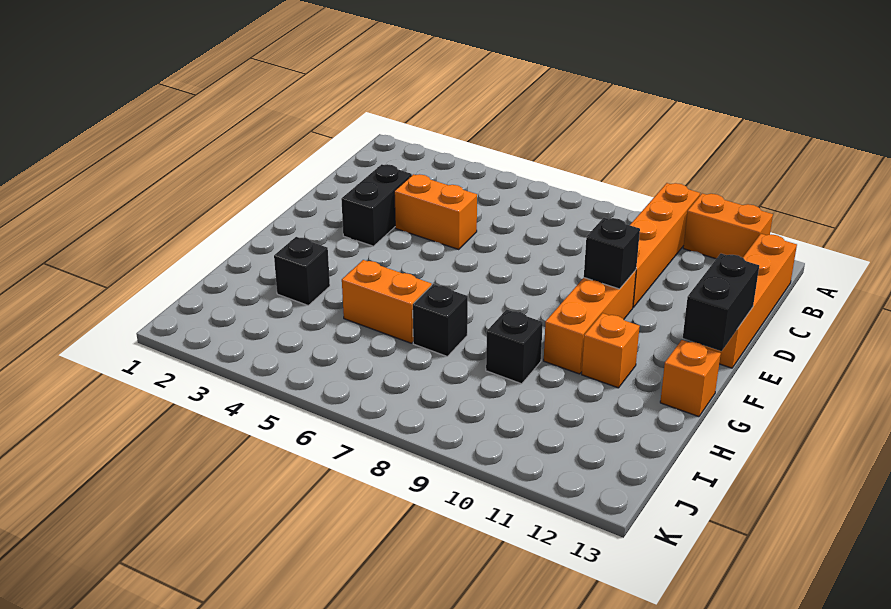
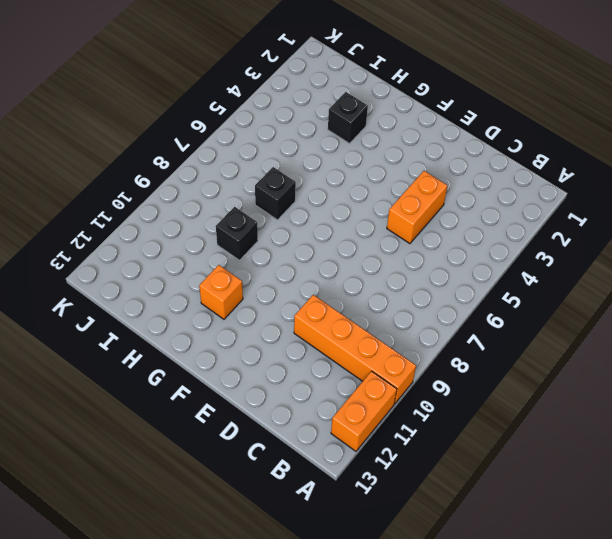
none -> orange 1x4 brick [705,234,797,368]
none -> black 1x2 brick [341,164,412,246]
none -> orange 1x3 brick [544,270,636,374]

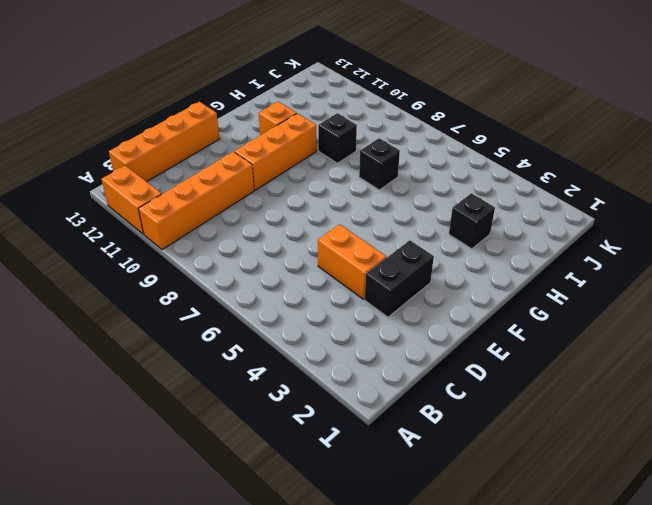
none -> orange 1x1 brick [660,340,721,417]
none -> orange 1x2 brick [342,260,432,343]
none -> black 1x1 brick [584,218,640,289]

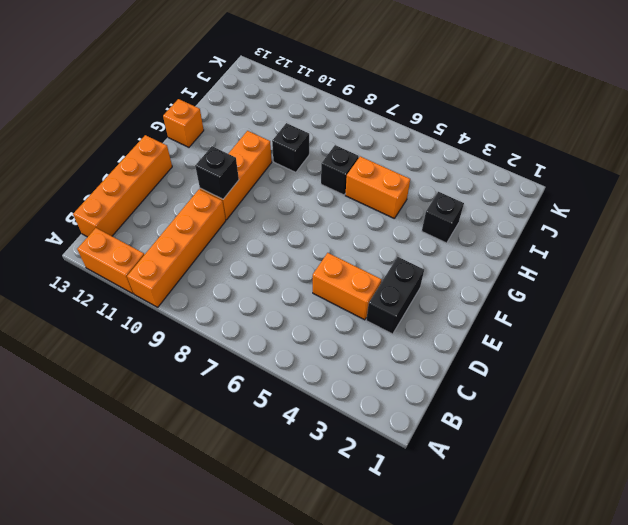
none -> orange 1x1 brick [582,313,640,388]
none -> black 1x2 brick [683,254,759,351]

